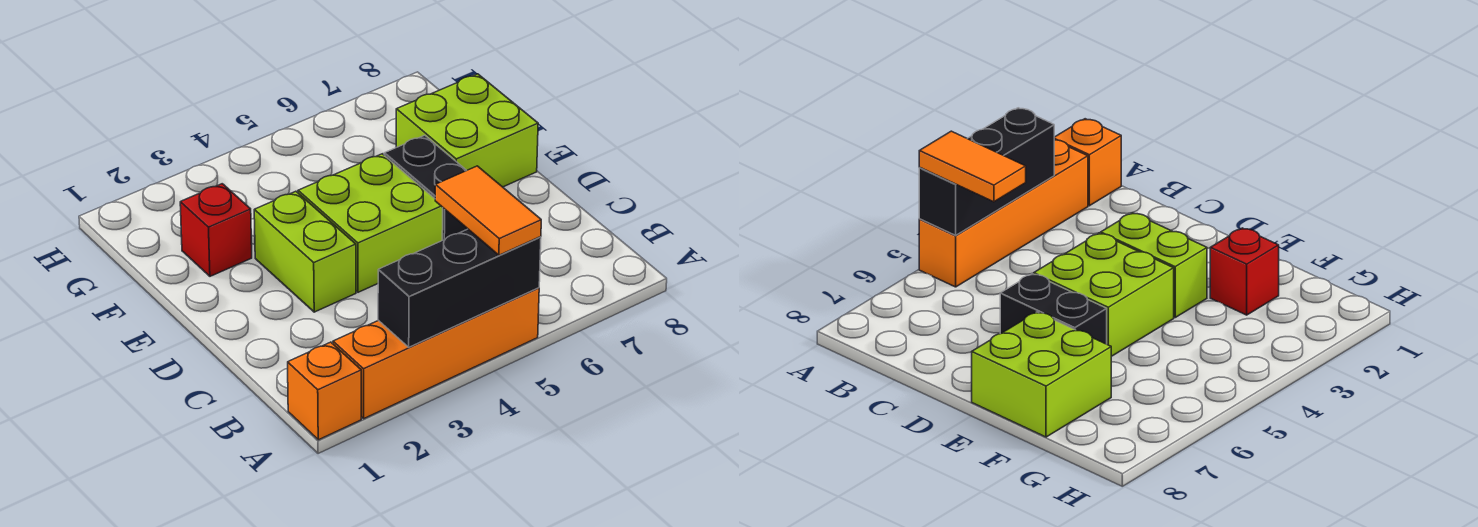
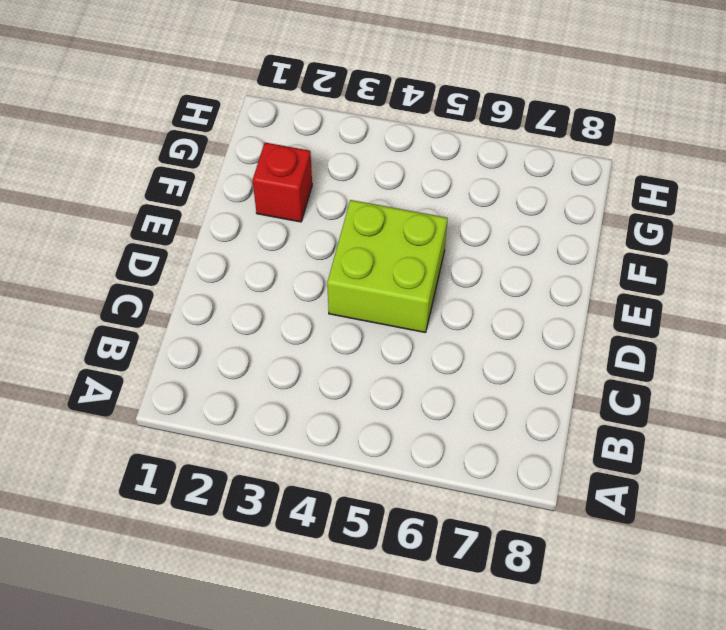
none -> orange 1x1 brick [288,342,361,440]
none -> orange 1x4 brick [333,288,539,418]

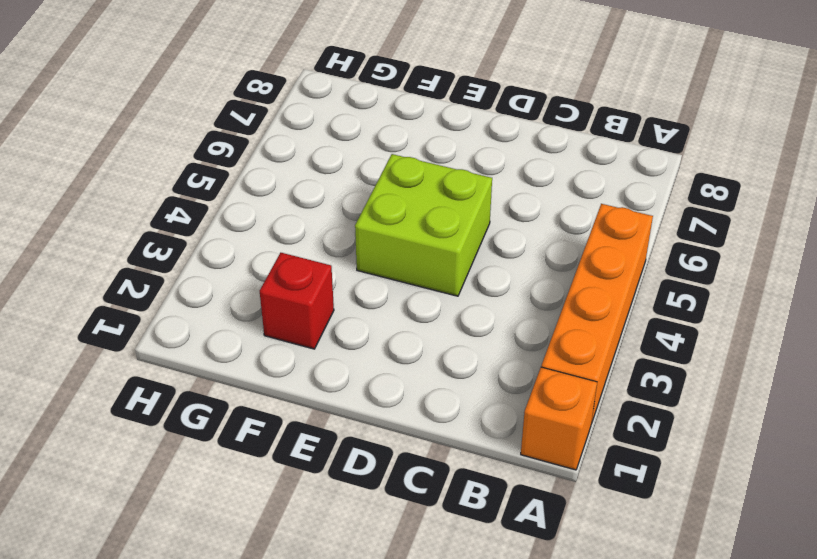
none -> lime 1x2 brick [254,191,356,312]
none -> black 1x2 brick [384,135,467,240]

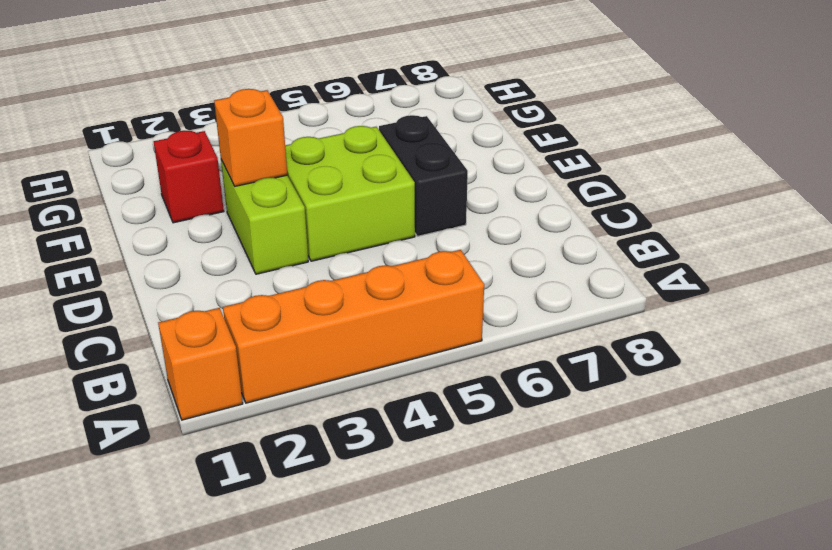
orange 1x1 brick [214,89,287,186] -> none
none -> lime 2x2 brick [396,74,538,187]
none -> black 1x3 brick [378,229,541,347]

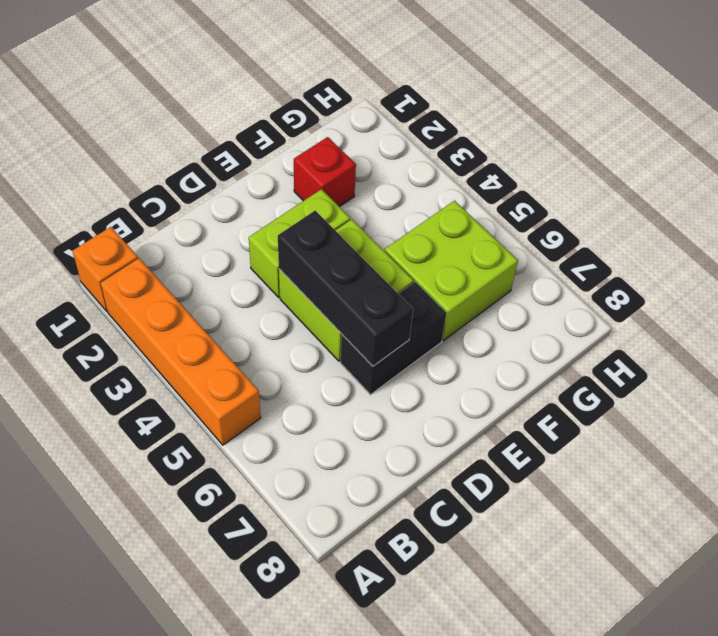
black 1x3 brick [278,211,413,366] -> black 1x3 brick moved to [378,229,541,347]
lime 2x2 brick [385,201,518,341] -> lime 2x2 brick moved to [396,74,538,187]
none -> orange 1x2 tile [435,166,541,255]

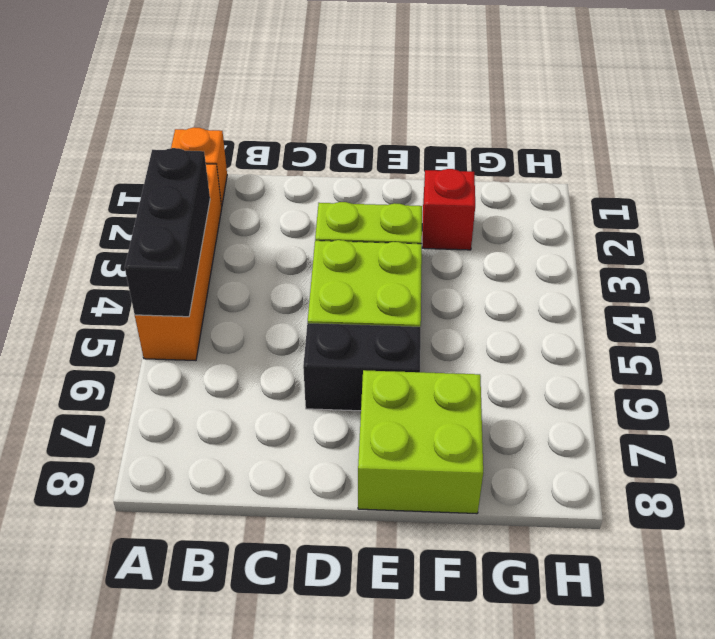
none -> orange 1x2 tile [435,166,541,255]

